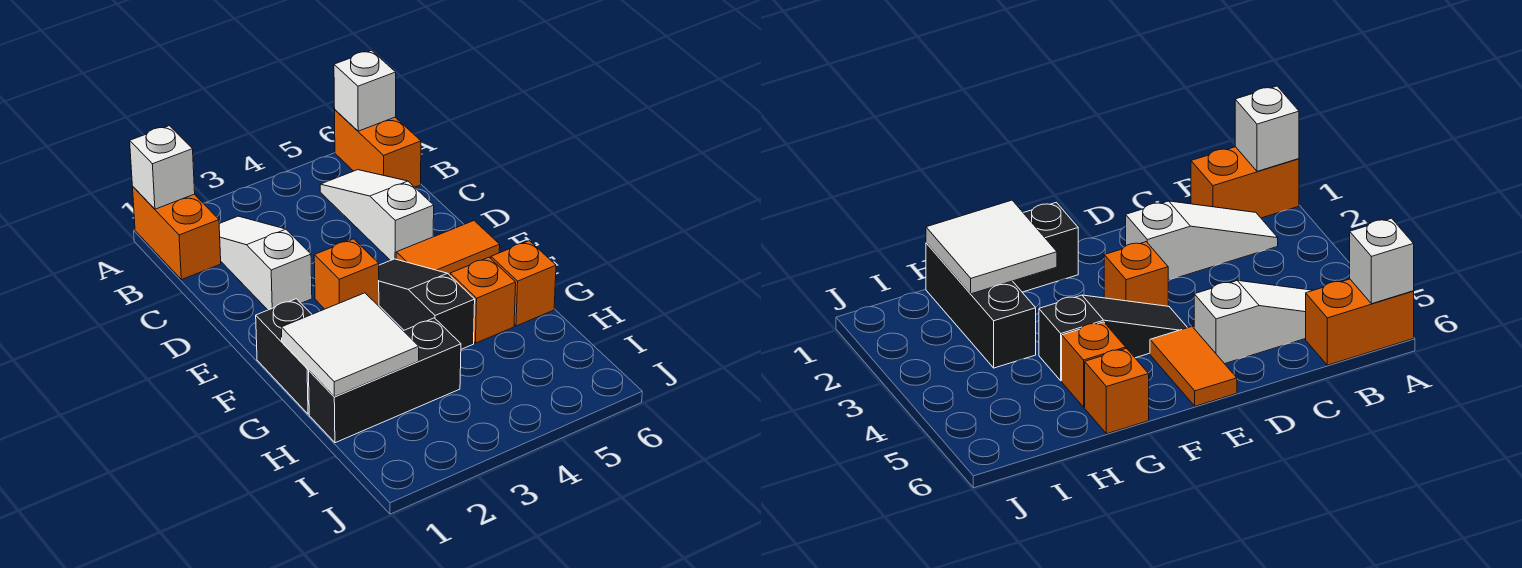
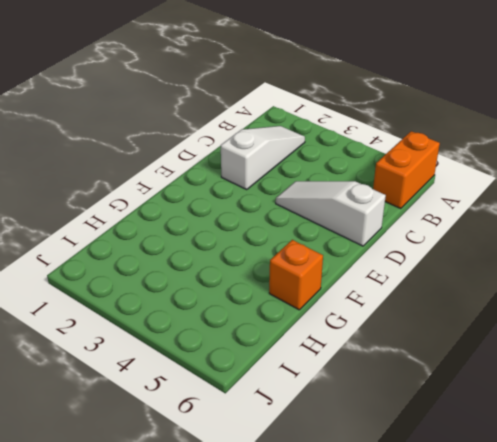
white 1x3 slope [276,181,386,246] -> white 1x3 slope turned to [320,170,434,261]
none -> orange 1x2 brick [133,187,221,280]
none -> orange 1x1 brick [314,239,379,309]
none -> black 1x3 slope [379,259,475,349]

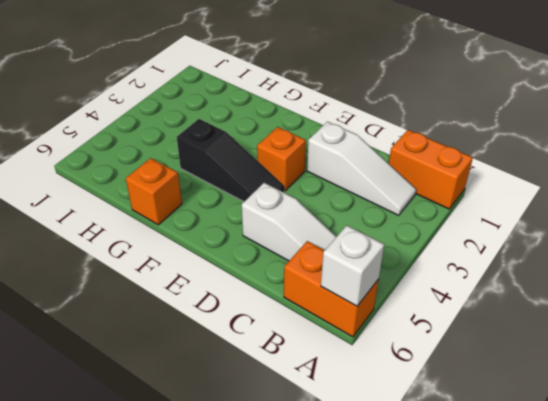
none -> orange 1x2 tile [396,221,500,275]
none -> black 1x2 brick [256,299,312,414]
none -> orange 1x1 brick [450,257,516,343]

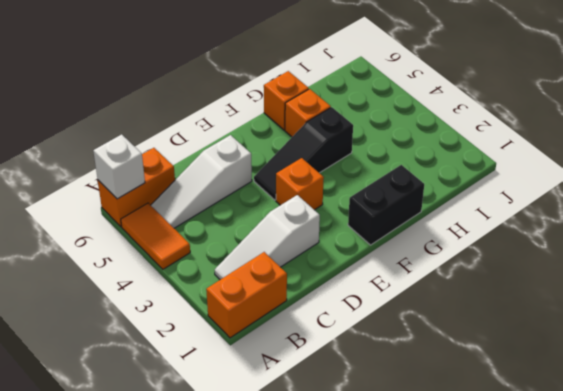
orange 1x2 tile [121,203,190,269] -> orange 1x2 tile moved to [396,221,500,275]
none -> black 1x3 brick [309,318,461,443]
none -> white 1x1 brick [130,126,195,209]
none -> white 2x2 tile [281,293,419,397]

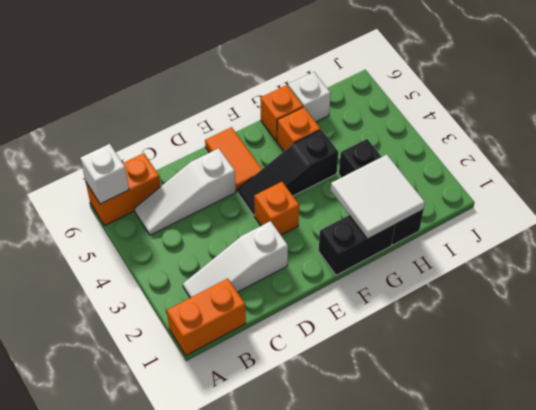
white 1x1 brick [288,72,331,122] -> white 1x1 brick moved to [130,126,195,209]

